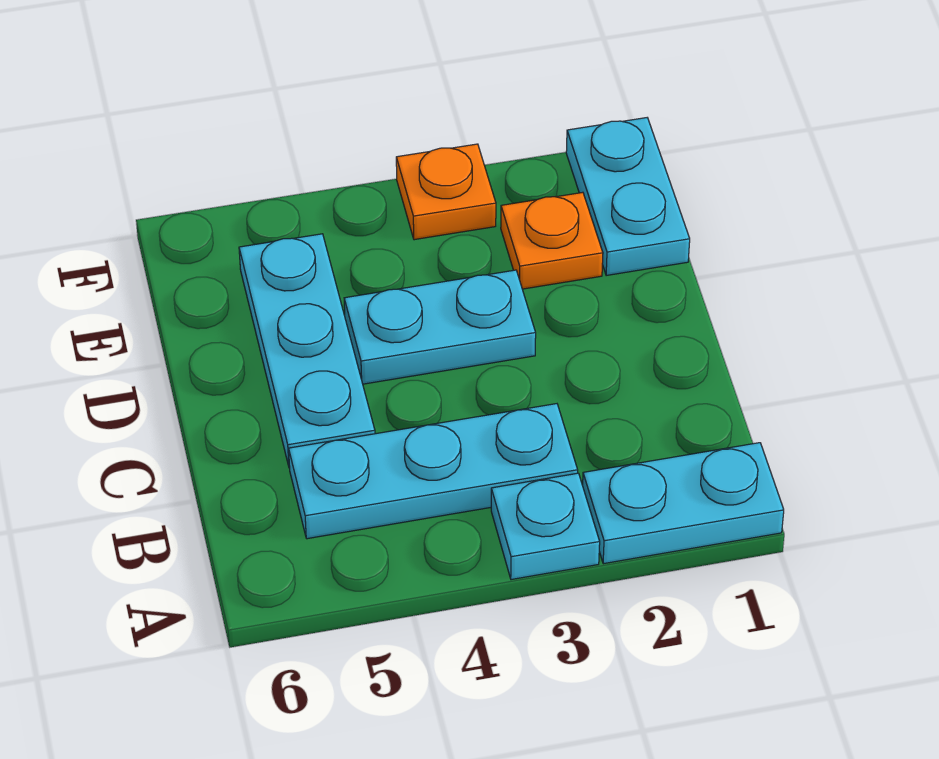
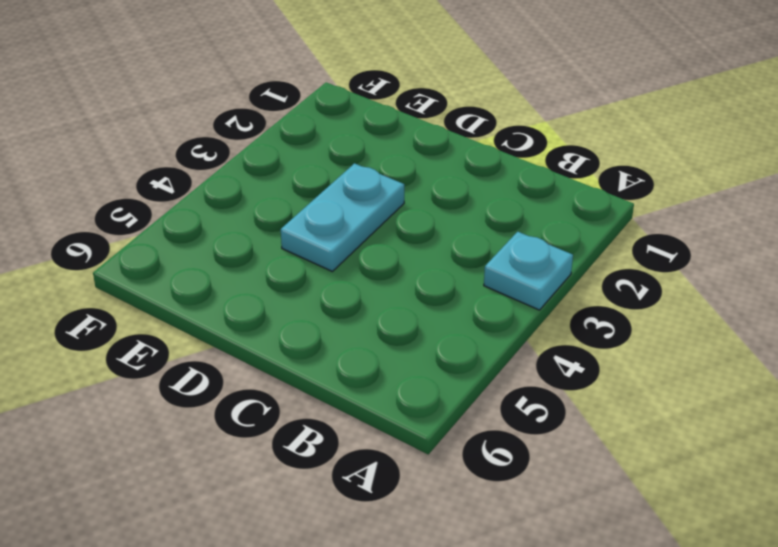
none -> cyan 1x2 plate [583,443,784,564]
none -> cyan 1x3 plate [289,404,578,539]

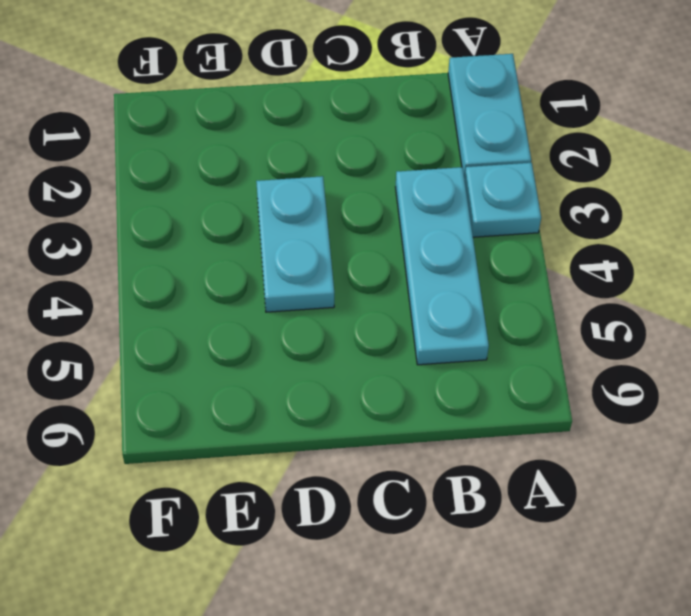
none -> cyan 1x3 plate [239,234,375,468]
none -> cyan 1x2 plate [566,118,690,275]

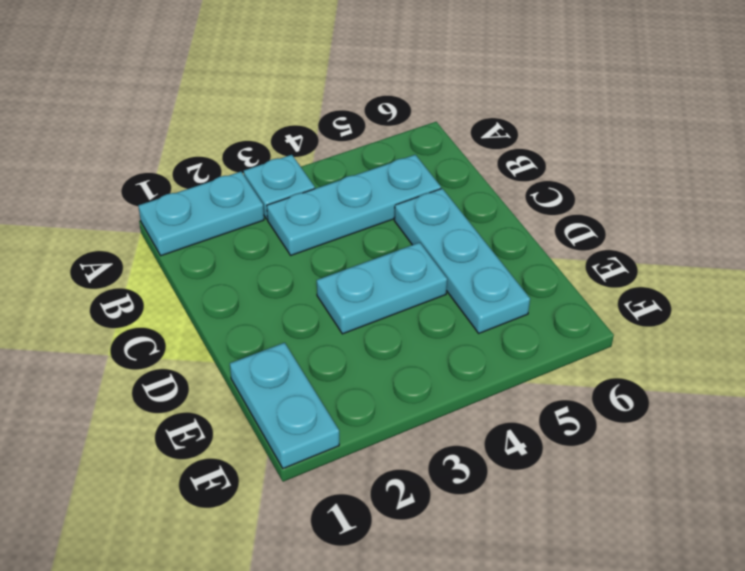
none -> orange 1x1 plate [501,192,603,289]
none -> orange 1x1 plate [396,144,496,240]

